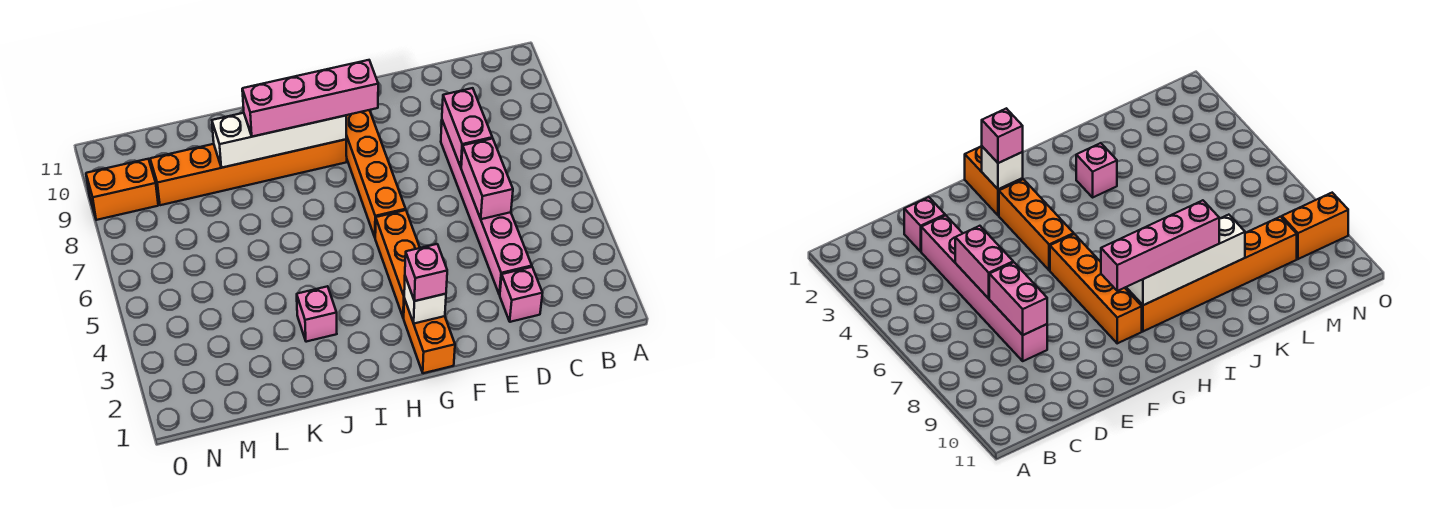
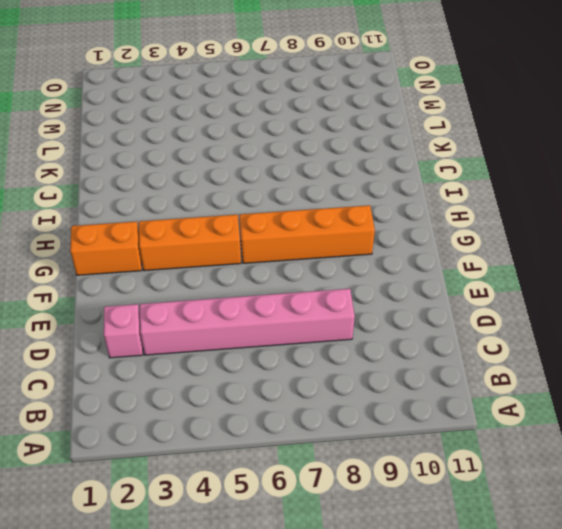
none -> orange 1x6 brick [150,139,347,205]
none -> pink 1x1 brick [297,286,337,342]
none -> orange 1x2 brick [86,159,158,220]

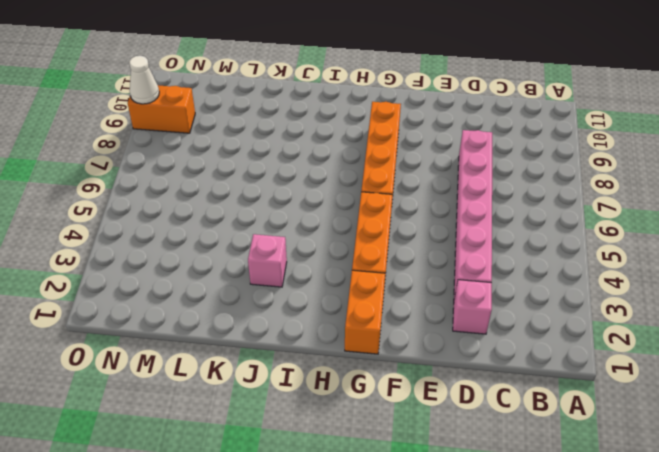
white 1x1 cone [129,56,159,104] -> none
none -> orange 1x6 brick [150,139,347,205]
none -> pink 1x2 brick [461,138,513,219]
none -> pink 1x2 brick [442,88,492,167]

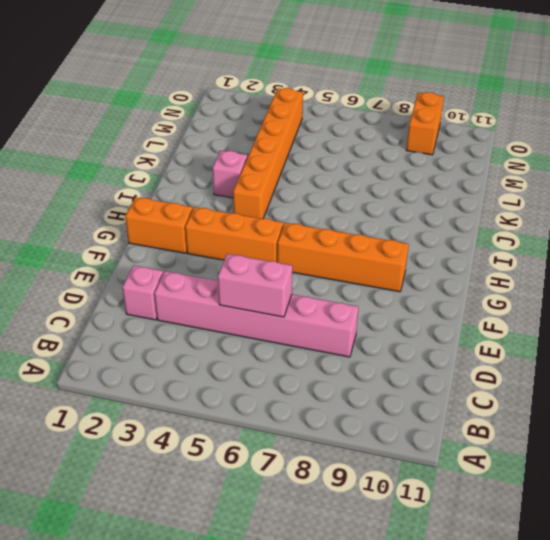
orange 1x6 brick [233,88,303,219] -> orange 1x6 brick moved to [150,139,347,205]
none -> pink 1x2 brick [442,88,492,167]
none -> white 1x1 brick [404,276,446,324]
none -> white 1x4 brick [212,113,346,168]

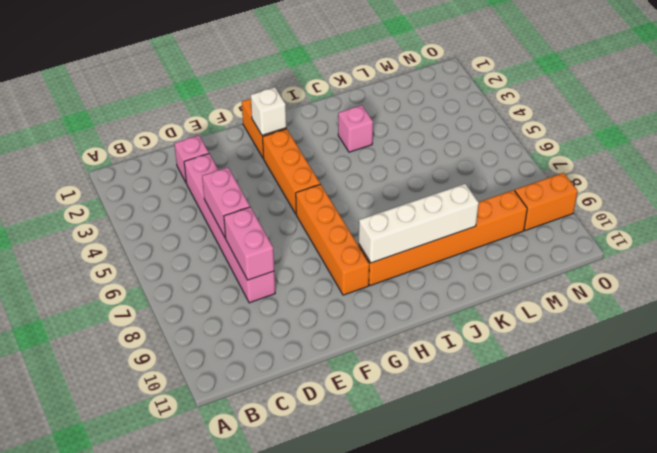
none -> pink 1x1 brick [405,244,447,301]
none -> pink 1x4 brick [242,60,378,137]

